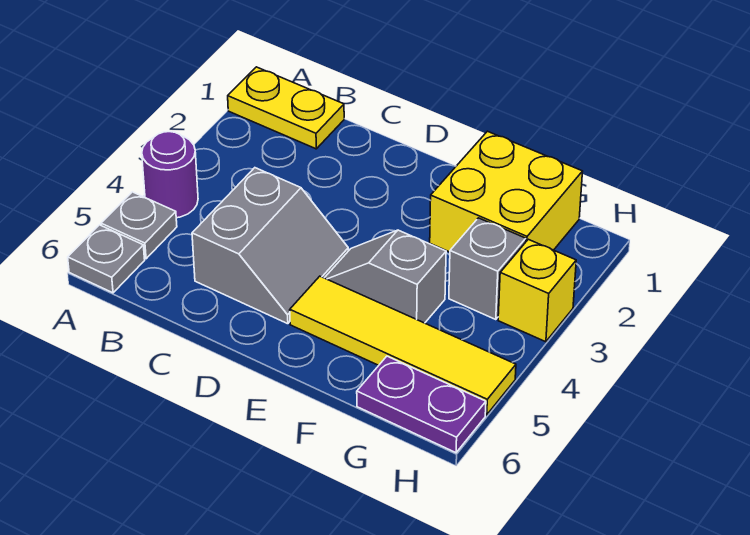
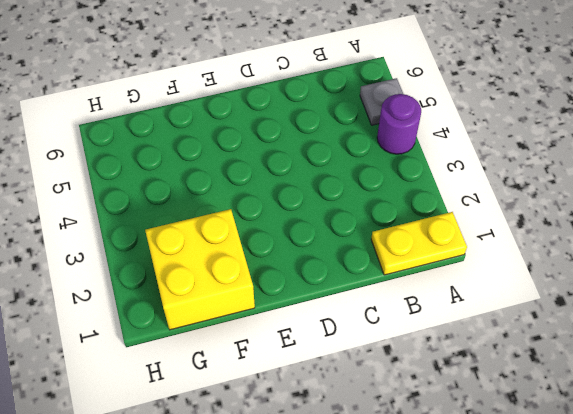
none -> grey 1x1 plate [68,225,145,293]
none -> grey 2x2 slope [192,168,348,324]

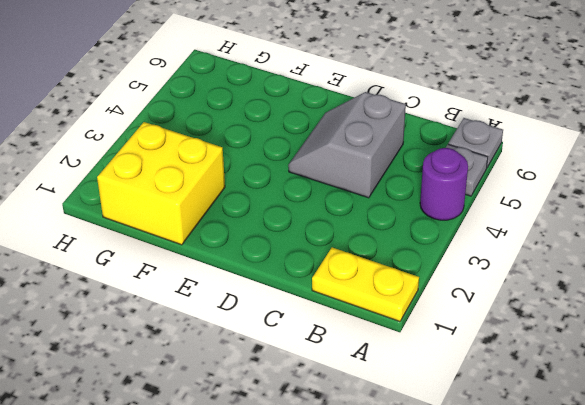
none -> grey 1x2 slope [325,230,446,323]
none -> yellow 1x4 tile [290,276,516,415]

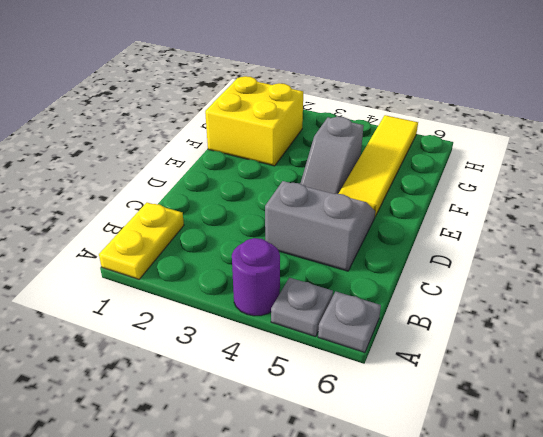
none -> grey 1x1 brick [449,218,526,320]
none -> purple 1x2 plate [357,356,486,453]

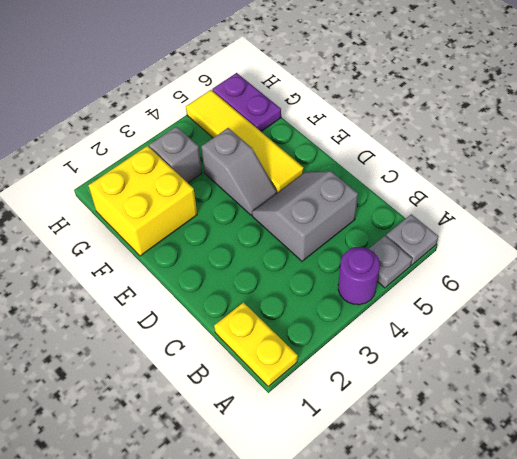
none -> yellow 1x1 brick [498,239,576,342]

